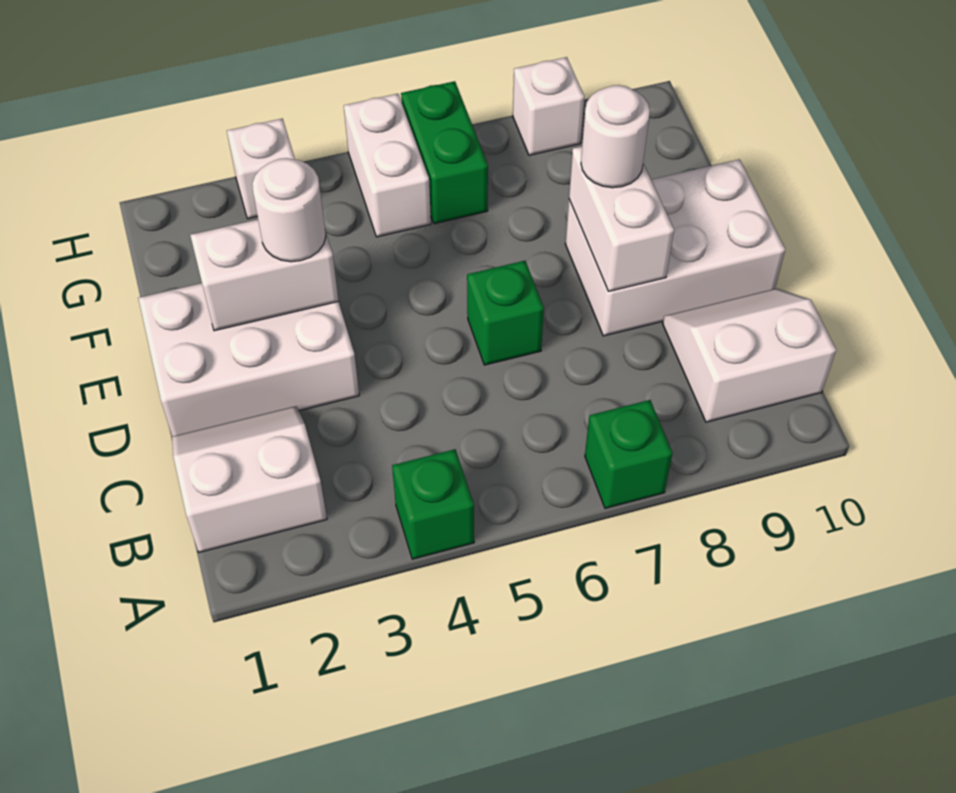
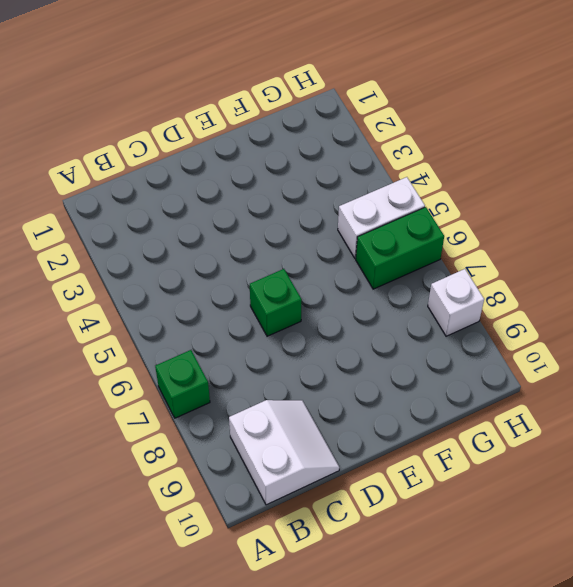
none -> green 1x1 brick [392,449,474,559]
none -> white 2x2 slope [172,406,327,552]
none -> white 2x3 brick [138,283,359,436]

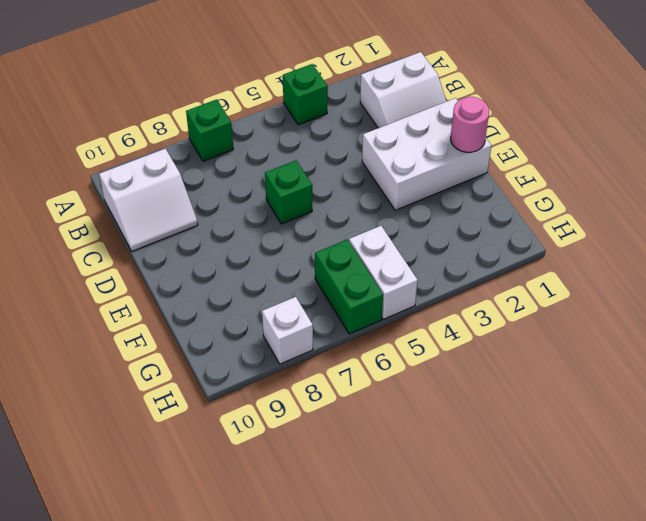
pink 1x1 round brick [451,97,489,152] -> none
none -> white 2x3 brick [565,159,785,336]
none -> white 1x1 brick [227,119,295,219]
none -> white 1x2 brick [569,146,674,292]

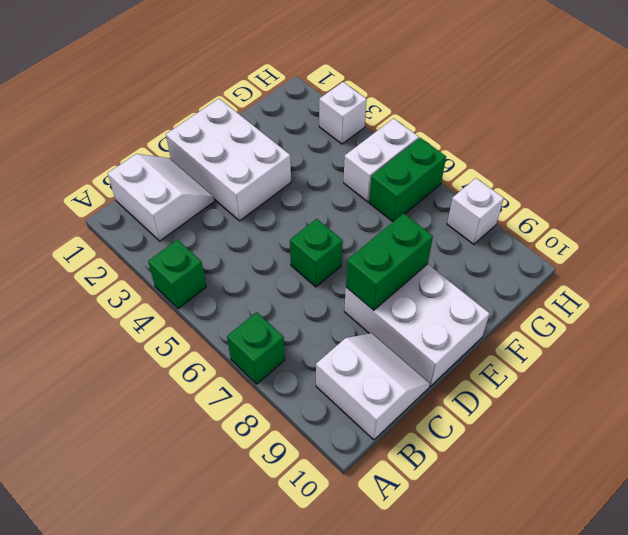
green 1x2 brick [346,213,433,310] -> white 1x2 brick [569,146,674,292]
none -> white 1x2 brick [190,220,339,331]
none -> white 1x1 round brick [252,158,326,262]
none -> white 1x1 round brick [581,85,650,188]

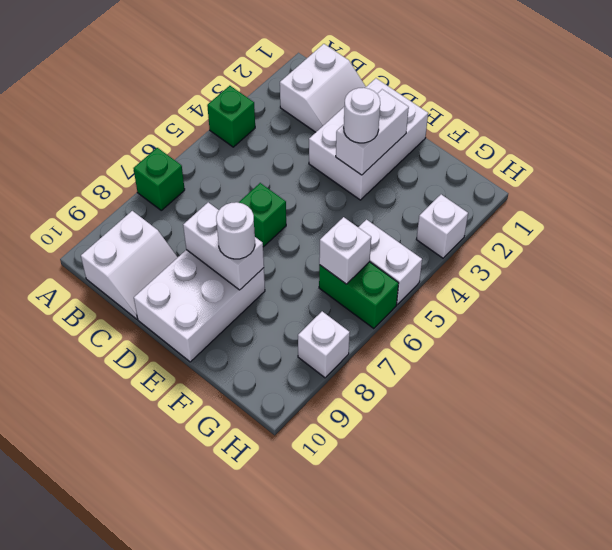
white 1x1 brick [319,217,371,284] -> none

